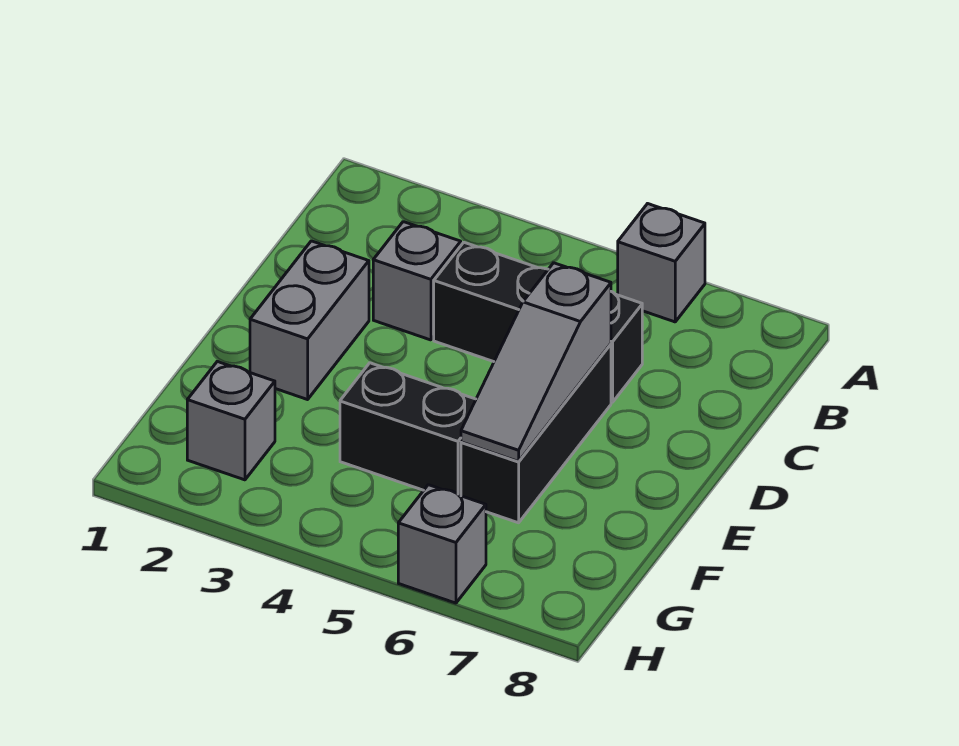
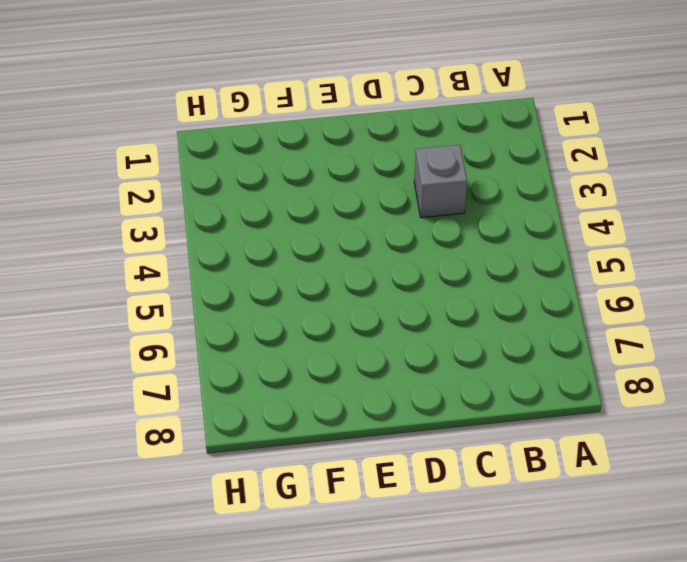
none -> grey 1x1 brick [618,204,705,322]
none -> black 1x3 brick [434,243,642,402]

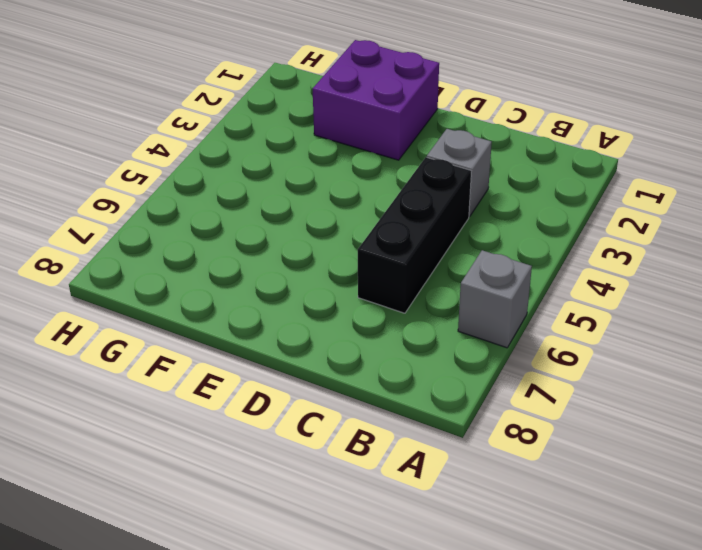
purple 2x2 brick [313,40,439,160] -> grey 1x2 brick [250,241,369,400]
none -> black 1x3 brick [461,344,611,523]
none -> black 1x2 brick [340,363,476,496]

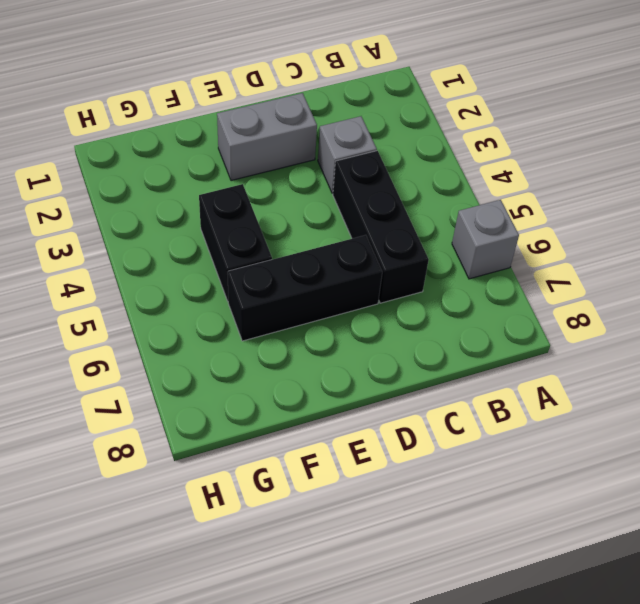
none -> grey 1x1 brick [187,361,275,480]
none -> grey 1x1 brick [398,485,486,603]

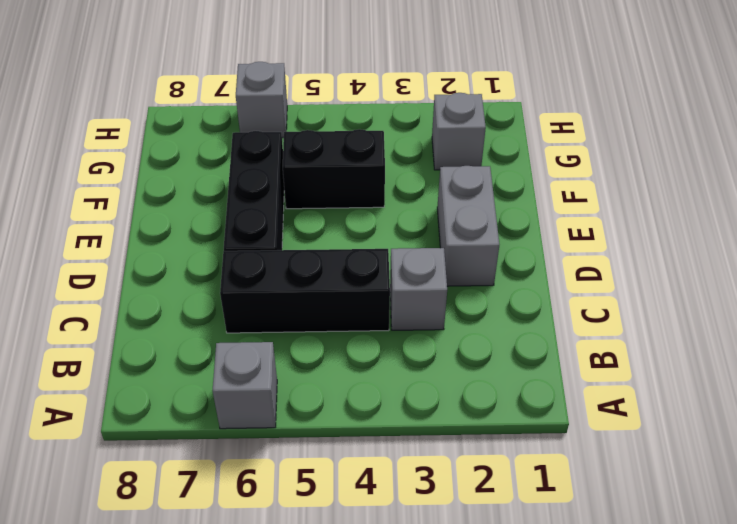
none -> grey 1x3 slope [461,263,611,462]

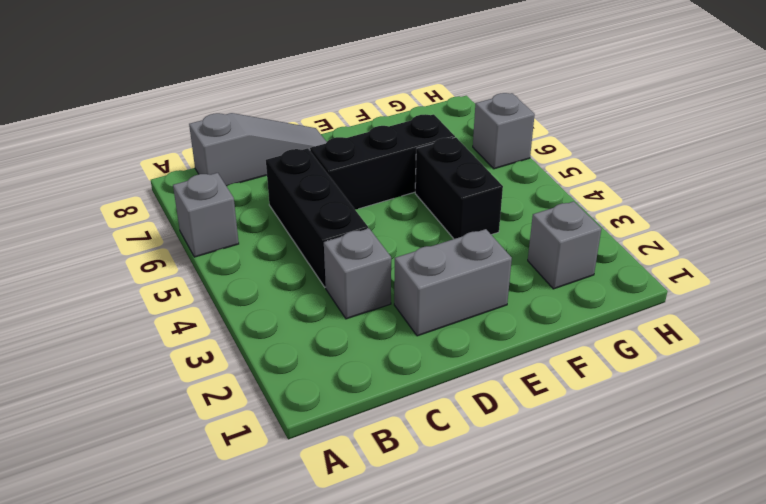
grey 1x3 slope [189,113,327,186] -> grey 1x3 slope moved to [461,263,611,462]

